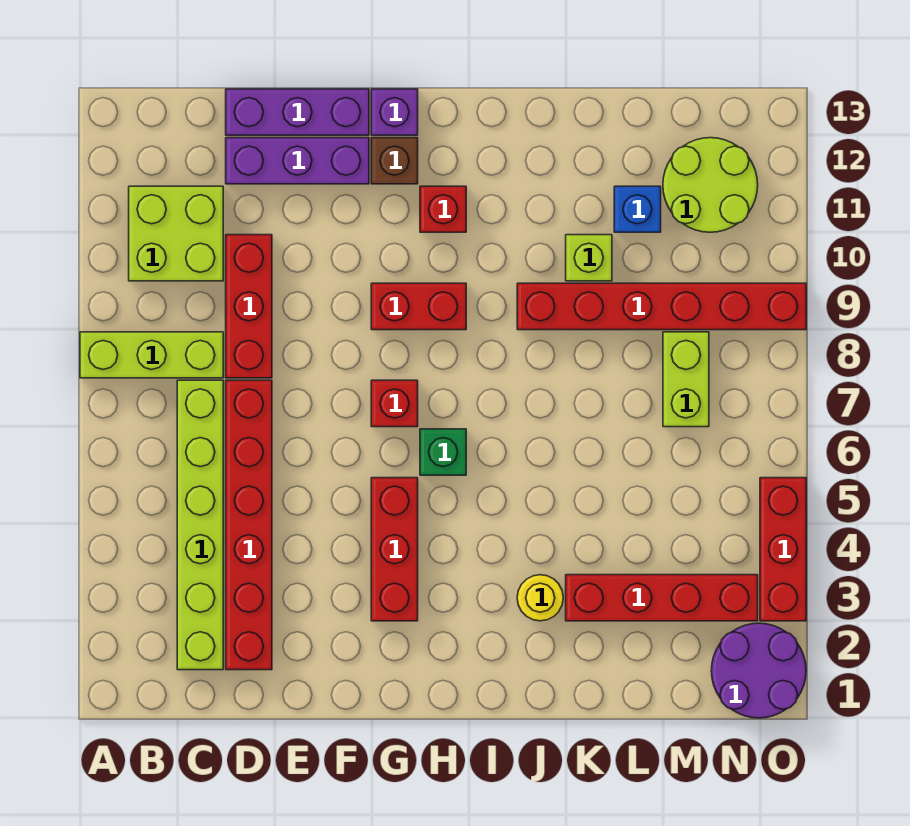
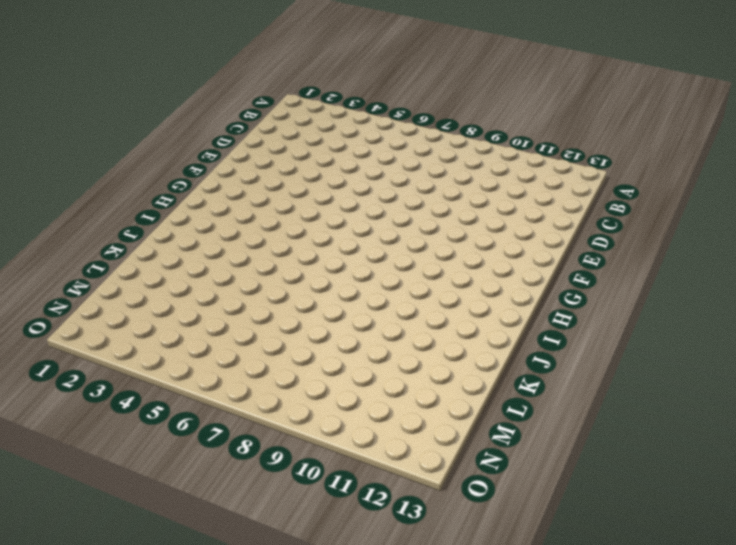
none -> lime 1x3 brick [80,332,223,378]
none -> lime 2x2 brick [129,186,223,281]
none -> lime 1x6 brick [177,380,223,670]

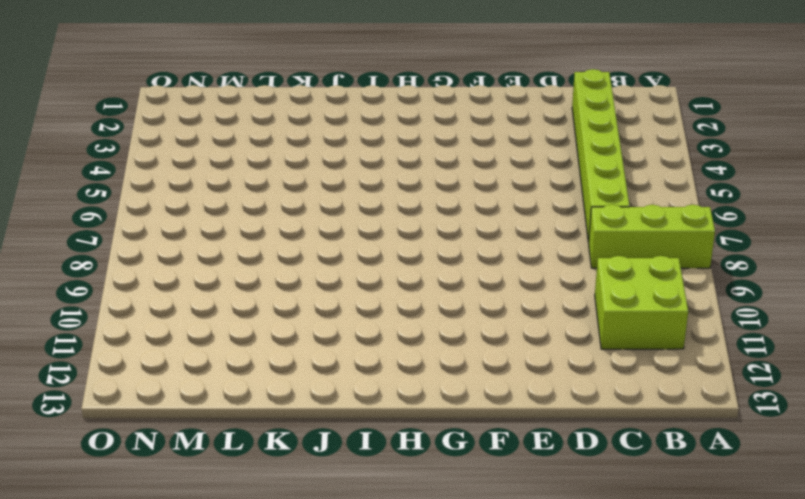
none -> red 1x6 brick [226,380,272,670]
none -> red 1x3 brick [226,235,272,378]
none -> purple 1x3 brick [226,138,369,184]

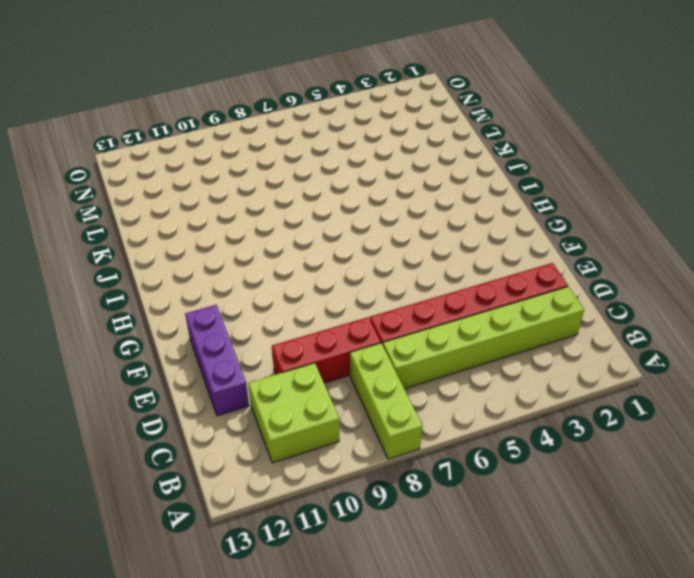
none -> purple 1x3 brick [226,89,369,135]
none -> red 1x3 brick [371,478,418,621]
none -> red 1x1 brick [371,380,418,427]

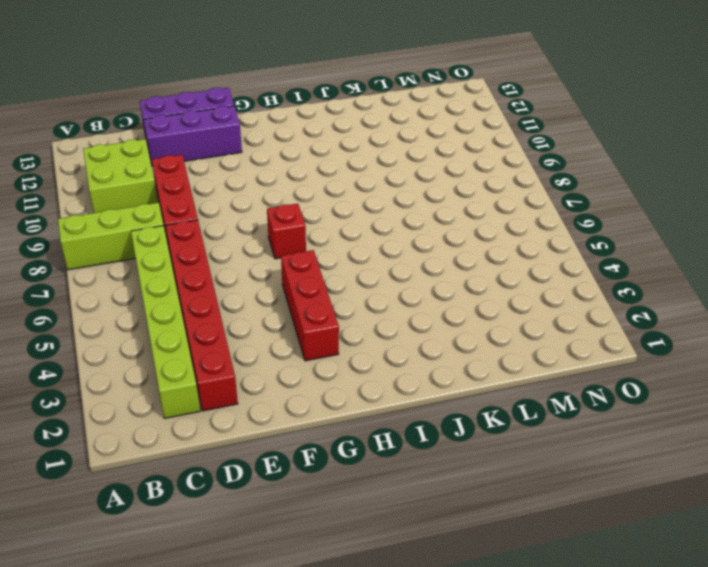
none -> red 1x2 brick [371,283,466,330]
none -> brown 1x1 brick [371,138,418,184]
none -> purple 1x1 brick [371,89,418,135]

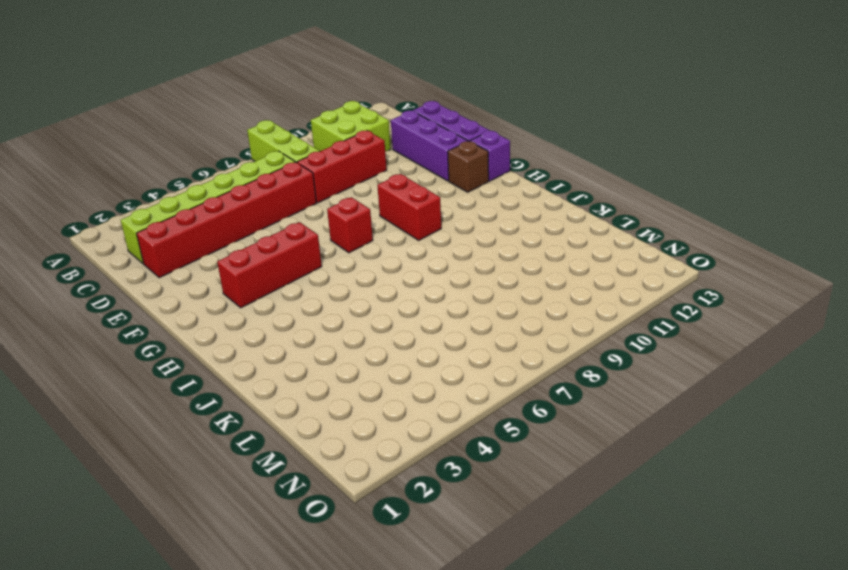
none -> green 1x1 brick [420,429,466,475]
none -> red 1x1 brick [420,186,466,232]
none -> yellow 1x1 round brick [517,575,563,621]

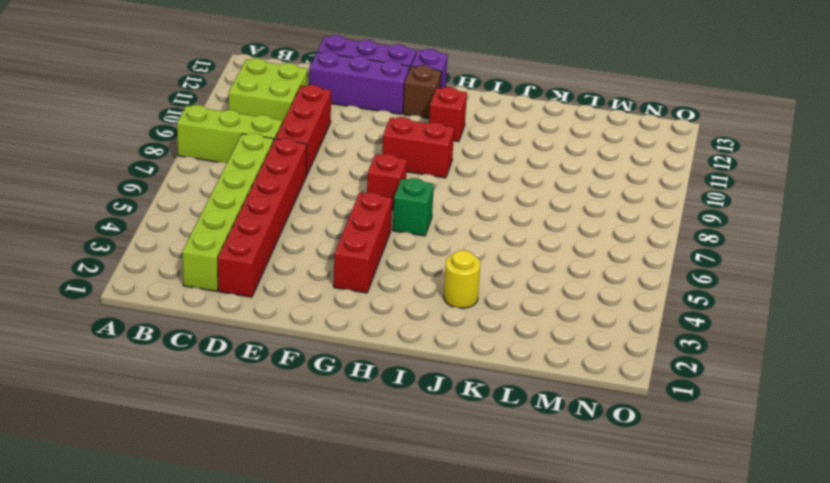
none -> red 1x6 brick [517,283,806,330]
none -> red 1x4 brick [566,575,758,621]
none -> lime 1x1 brick [566,235,612,281]

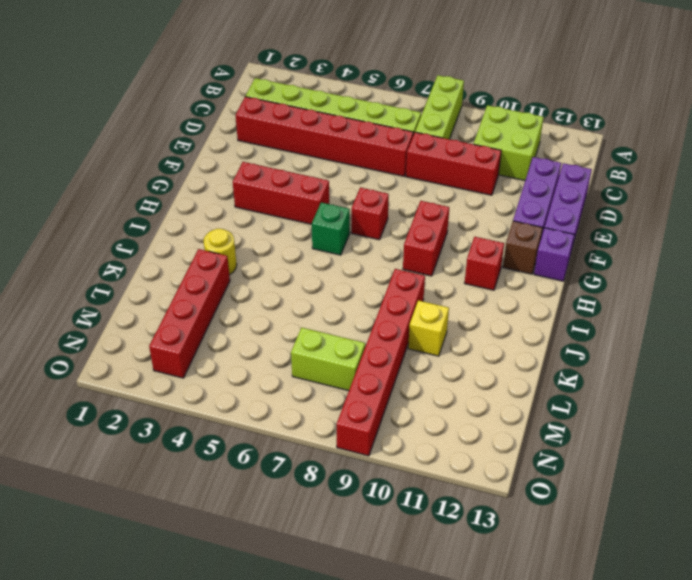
yellow 1x1 brick [408,300,449,356] -> lime 1x1 brick [566,235,612,281]
none -> blue 1x1 brick [614,186,661,232]
none -> lime 2x2 round brick [663,138,758,232]
none -> purple 2x2 round brick [711,623,806,718]

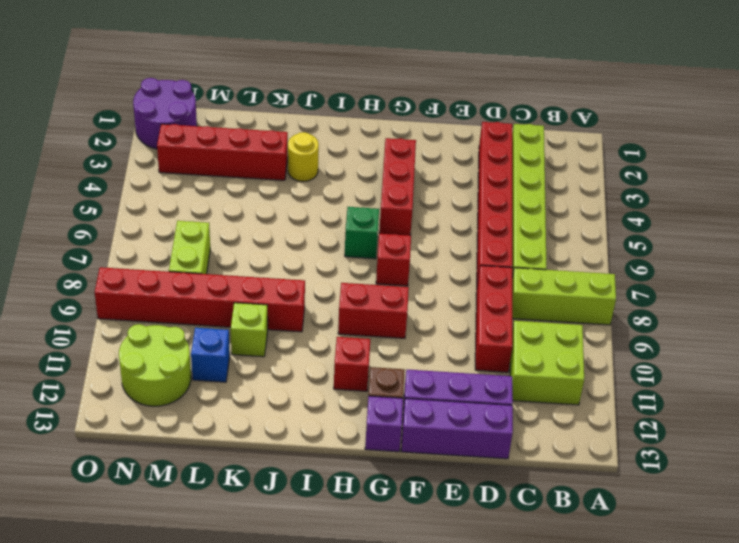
none -> red 1x3 brick [760,478,806,621]

